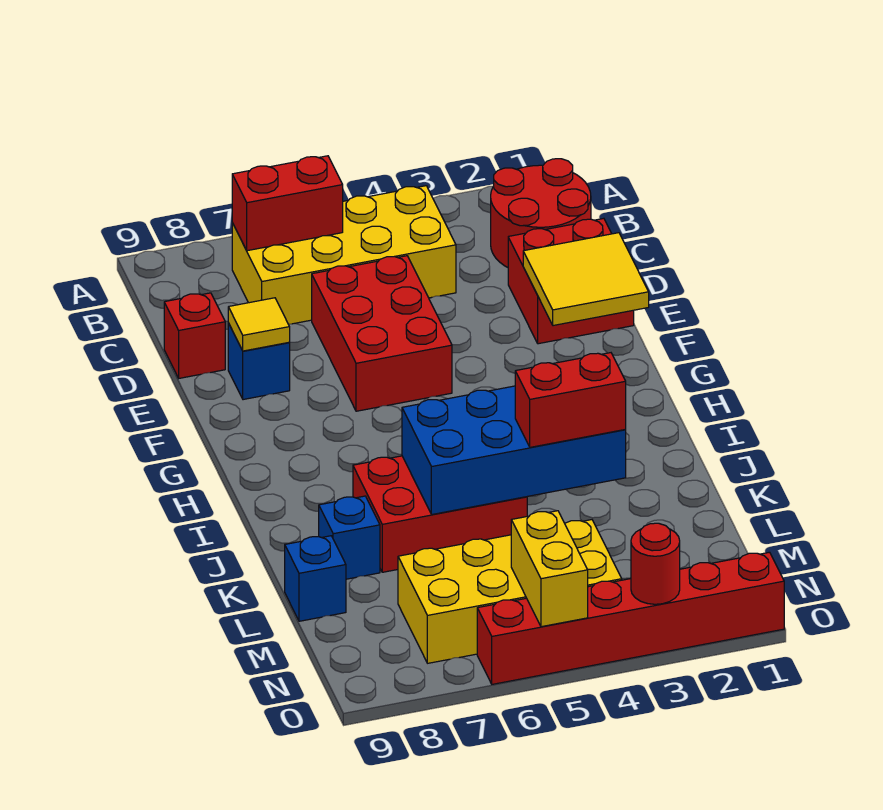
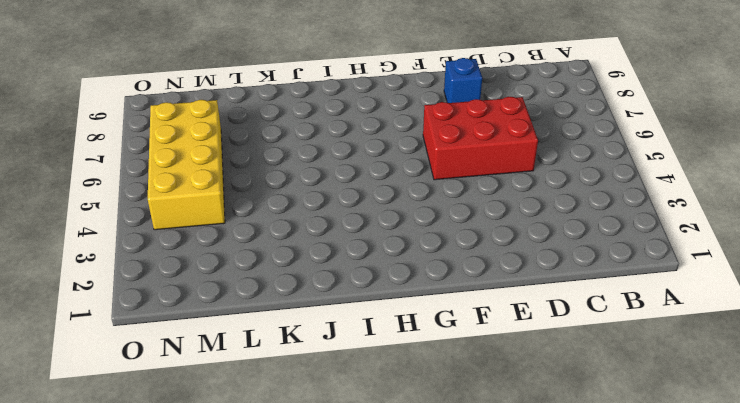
none -> red 2x2 round brick [491,159,591,267]
none -> yellow 2x4 brick [232,186,456,324]
none -> red 2x2 brick [508,218,634,344]

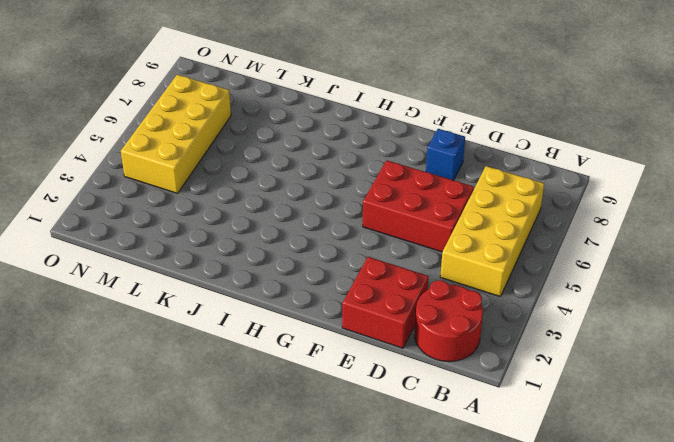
none -> red 1x1 brick [164,293,225,378]
none -> red 2x3 brick [353,456,527,572]
none -> blue 1x1 brick [319,496,380,579]

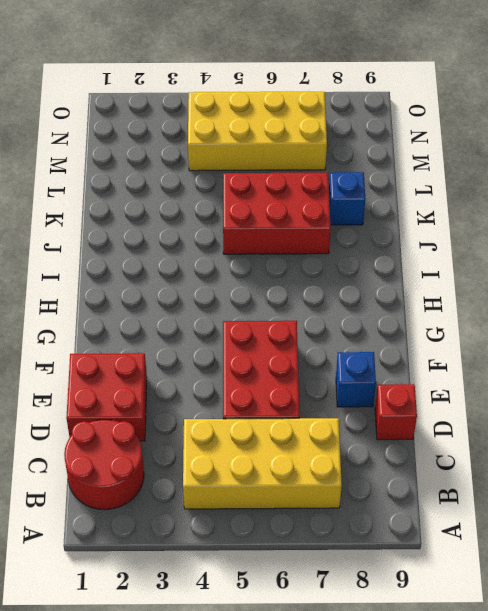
none -> blue 1x1 brick [285,536,346,621]
none -> red 1x6 brick [477,552,784,684]
none -> red 1x2 brick [232,156,343,251]

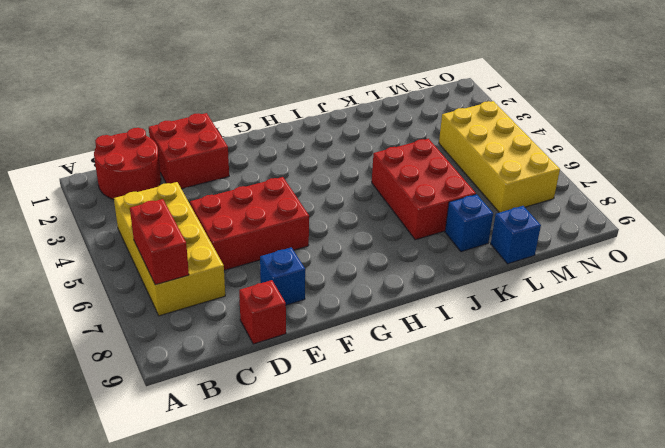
none -> red 1x6 brick [477,552,784,684]
none -> yellow 2x2 tile [523,233,649,326]
none -> yellow 1x1 tile [228,298,290,351]

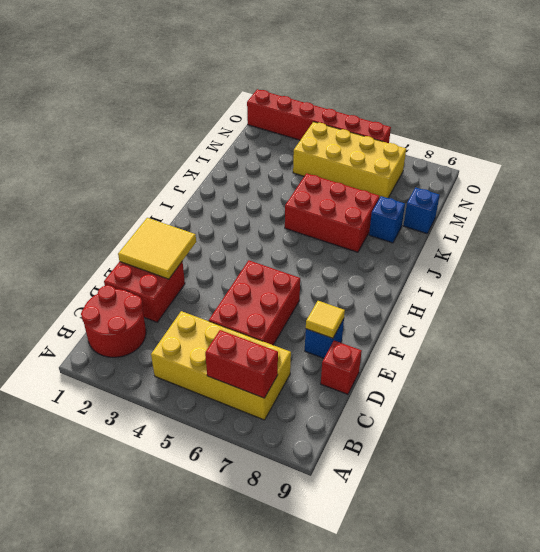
none -> blue 2x4 brick [402,386,626,514]
none -> yellow 1x2 brick [511,511,588,627]
none -> red 1x1 round brick [631,523,680,604]

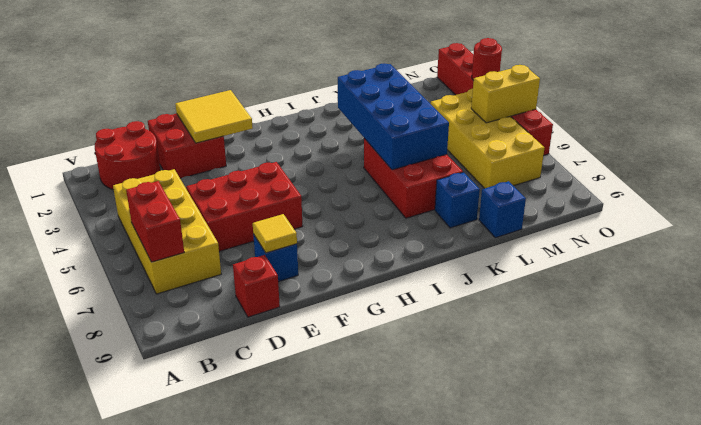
none -> red 1x2 brick [515,353,626,447]

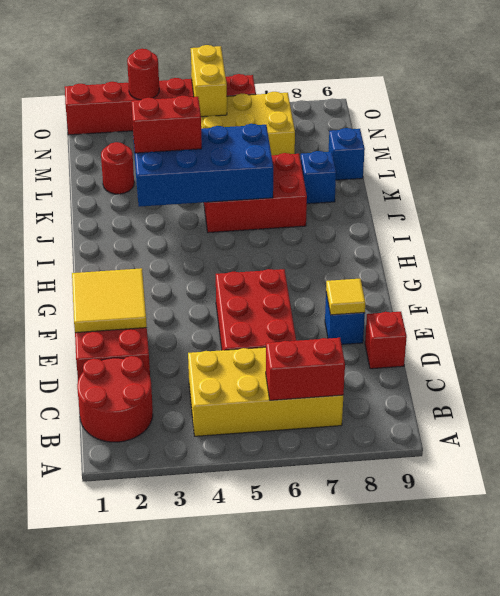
red 1x1 round brick [101,142,134,194] -> none

